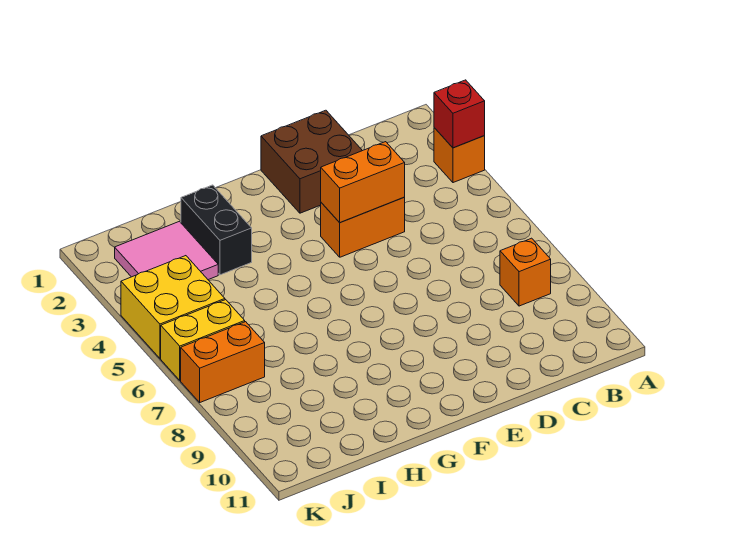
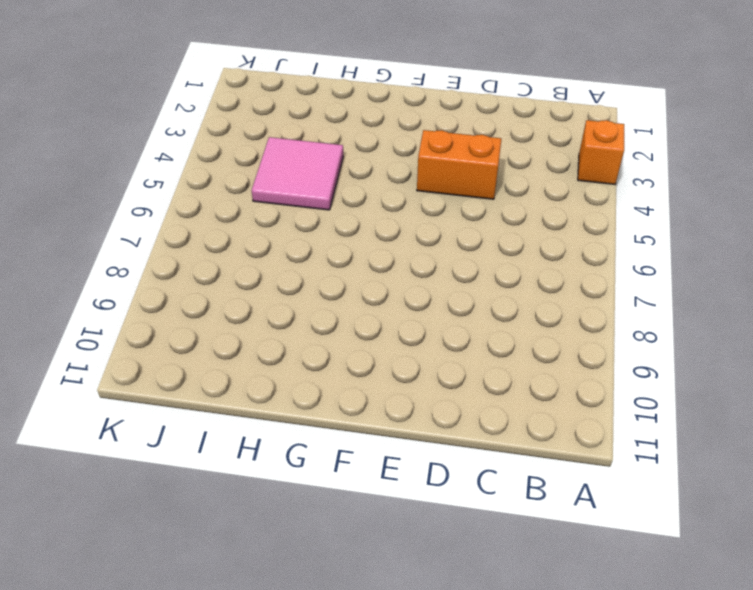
pink 2x2 tile [252,137,343,210] -> pink 2x2 tile moved to [115,221,218,280]
none -> orange 1x1 brick [500,238,551,306]
none -> brown 2x2 brick [261,110,362,213]

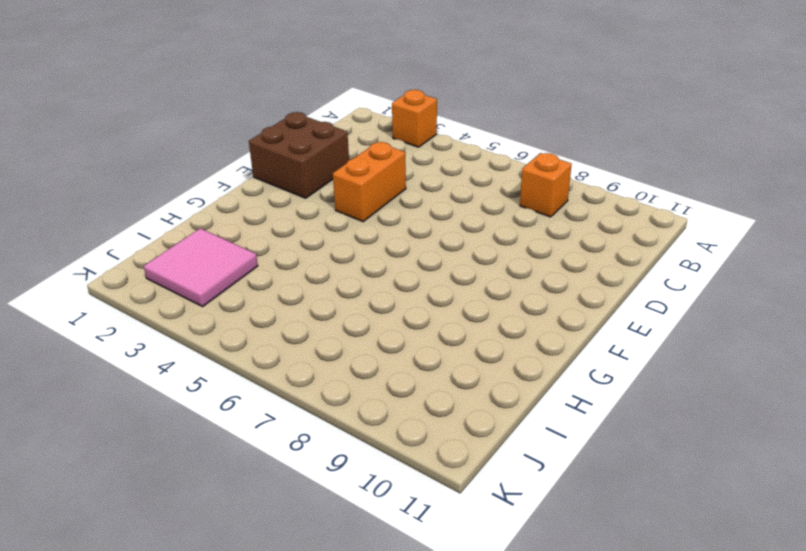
none -> black 1x2 brick [181,185,252,275]
none -> yellow 2x2 brick [121,256,225,358]

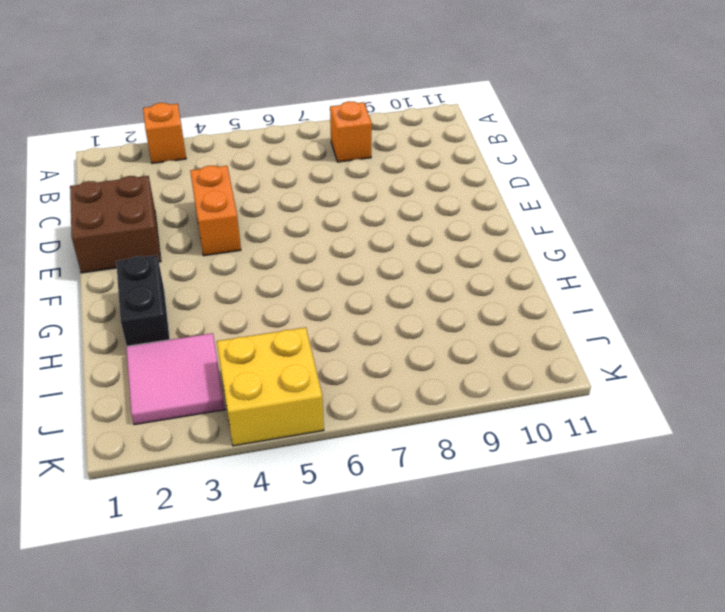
black 1x2 brick [116,255,170,346] -> black 1x2 brick turned to [181,185,252,275]
none -> yellow 1x2 brick [161,300,245,380]
none -> orange 1x2 brick [181,322,265,402]

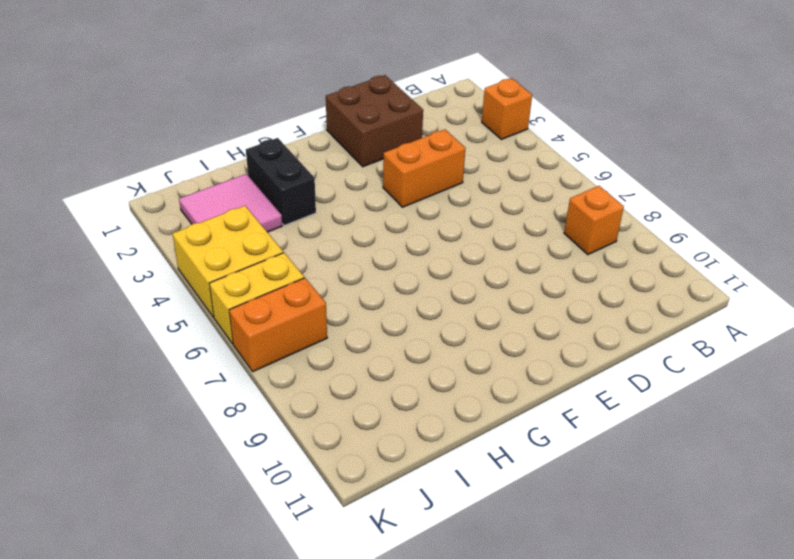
none -> red 1x1 brick [434,80,485,148]
none -> orange 1x2 brick [321,142,405,223]

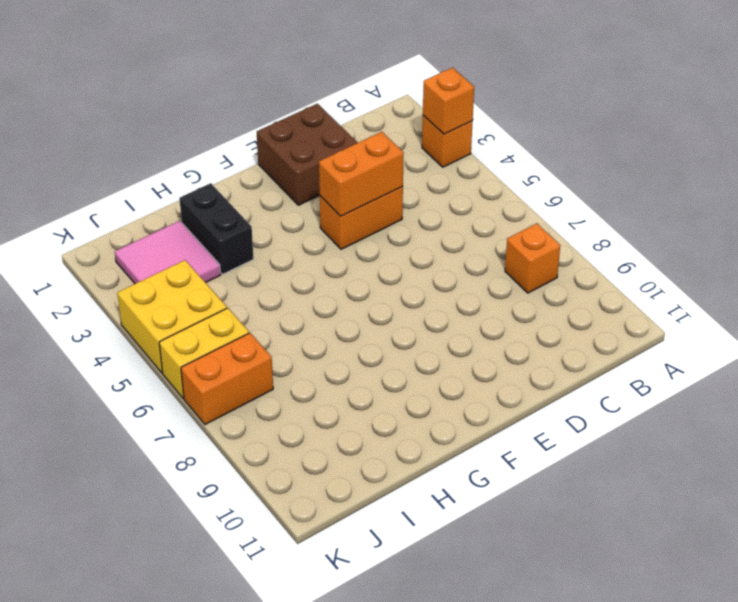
orange 1x1 brick [423,68,474,134] -> red 1x1 brick [434,80,485,148]

